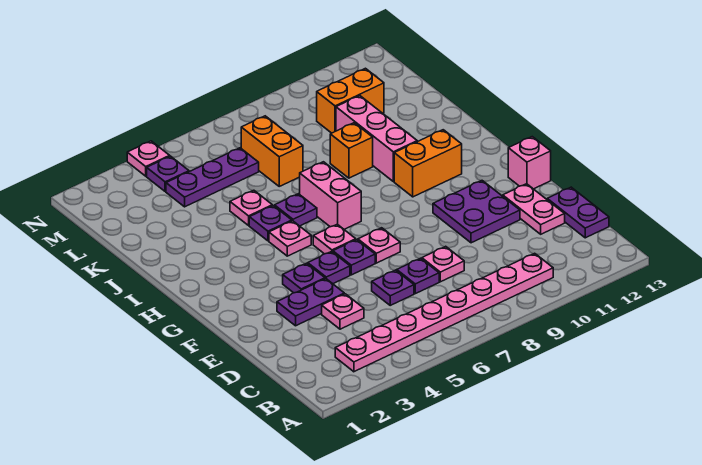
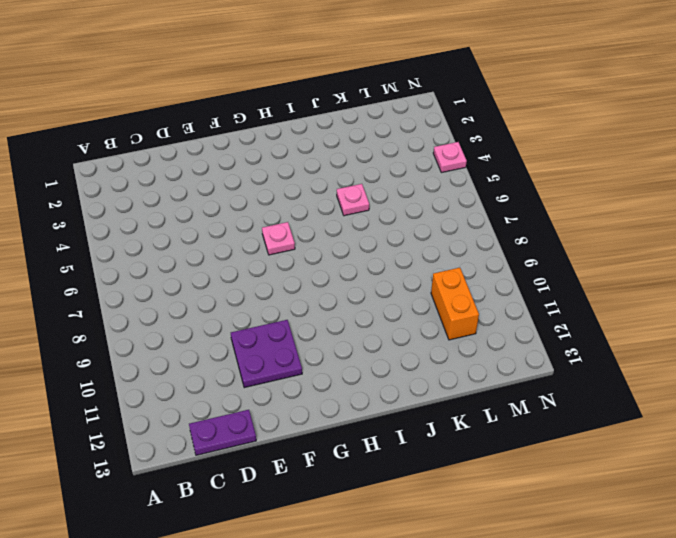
none -> pink 1x8 plate [335,253,553,372]
none -> pink 1x1 plate [322,294,364,329]
none -> purple 1x1 plate [372,270,414,305]

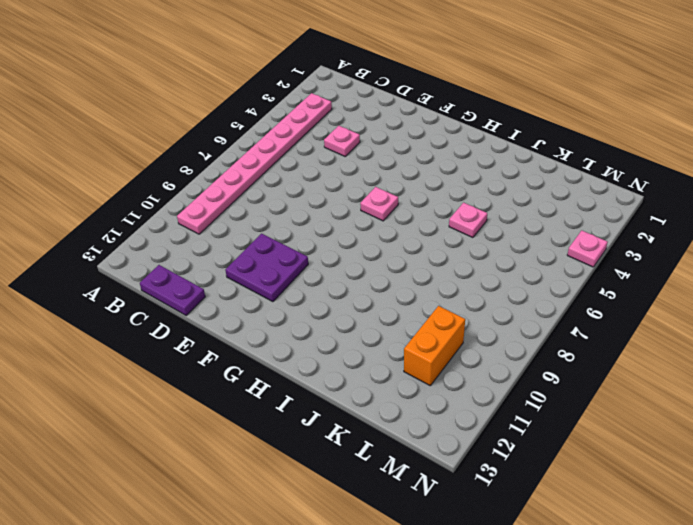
none -> purple 1x1 plate [372,270,414,305]
none -> purple 1x1 plate [397,258,439,294]
none -> pink 1x1 plate [422,246,464,282]

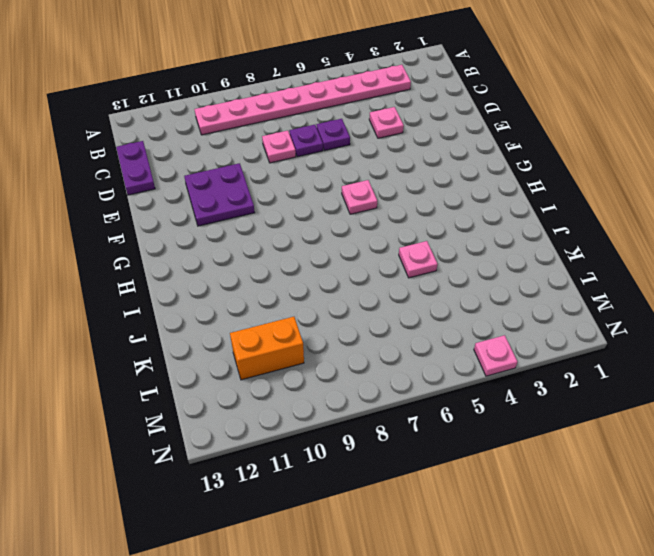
none -> pink 1x2 plate [503,184,565,234]
none -> purple 1x2 plate [277,279,344,326]
none -> purple 1x1 plate [283,263,325,293]

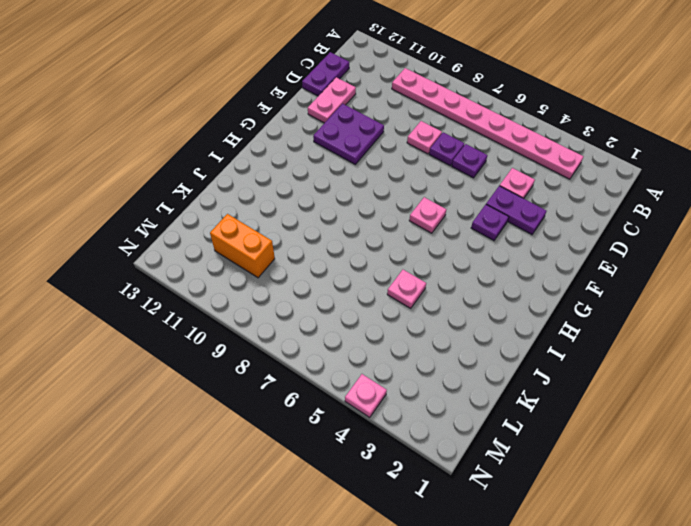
none -> purple 1x1 plate [308,251,350,284]
none -> purple 1x1 plate [333,240,375,275]
none -> pink 1x1 plate [358,228,400,263]

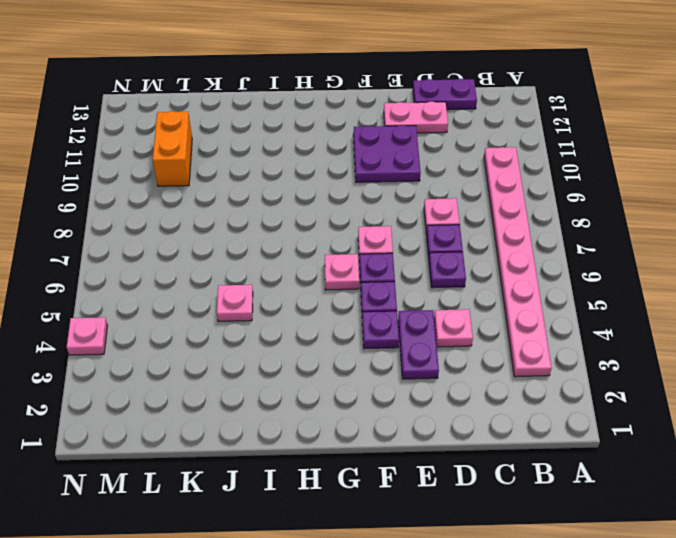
none -> pink 1x1 brick [508,137,551,189]
none -> pink 1x1 plate [269,221,311,256]
none -> pink 1x2 brick [300,162,361,229]

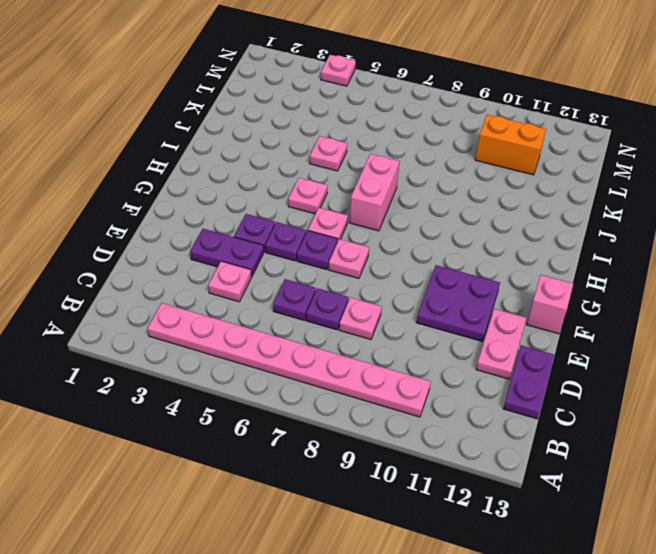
none -> orange 1x2 brick [394,130,462,197]
none -> purple 1x1 plate [249,206,292,241]
none -> purple 1x1 plate [275,194,317,226]

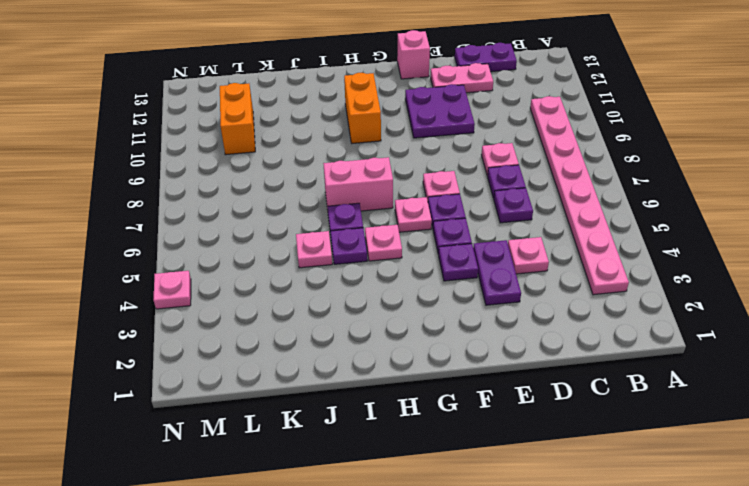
none -> pink 1x3 brick [336,96,417,182]
none -> orange 1x1 brick [330,123,373,178]
none -> orange 1x2 brick [241,116,303,186]

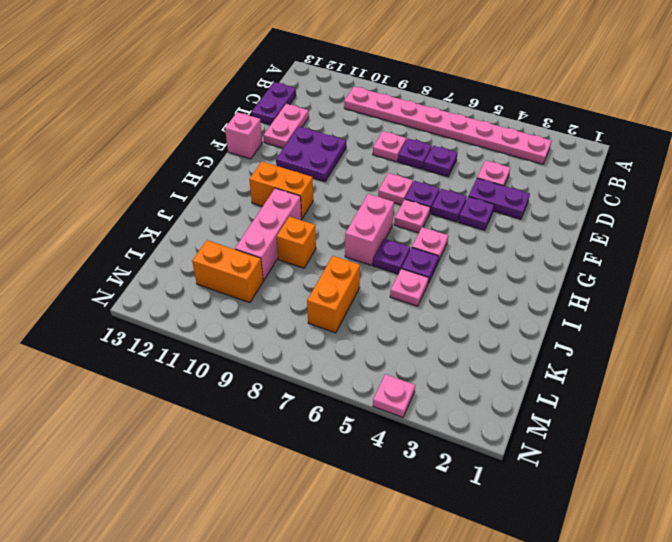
none -> purple 1x3 plate [166,148,259,207]
none -> purple 1x1 plate [147,156,189,192]

